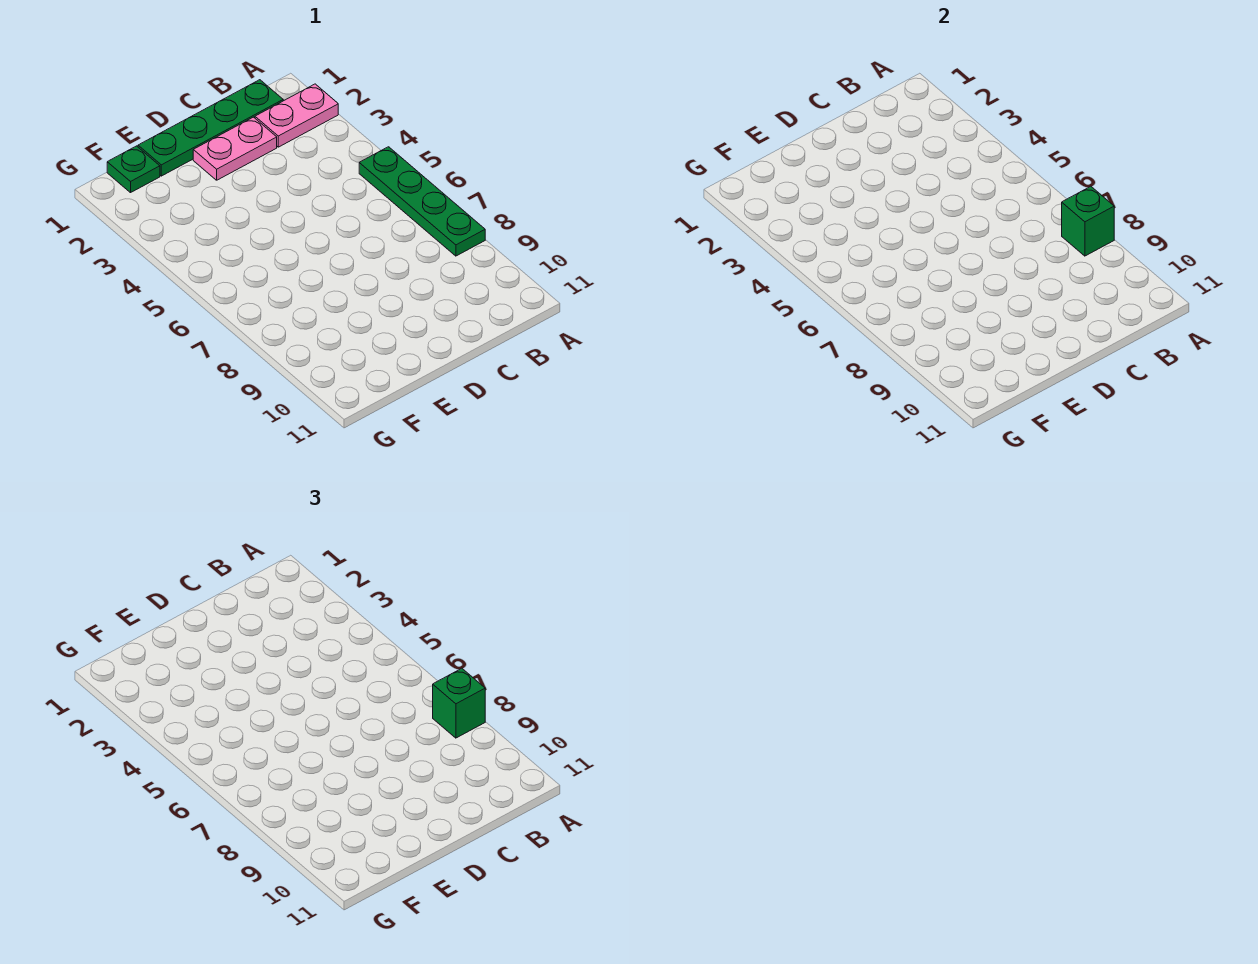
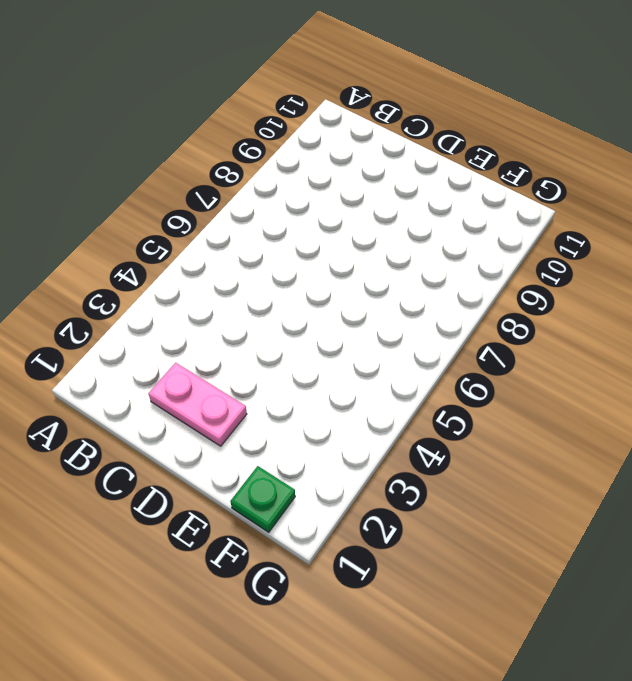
none -> pink 1x2 plate [255,84,338,147]
none -> green 1x4 plate [359,147,485,256]

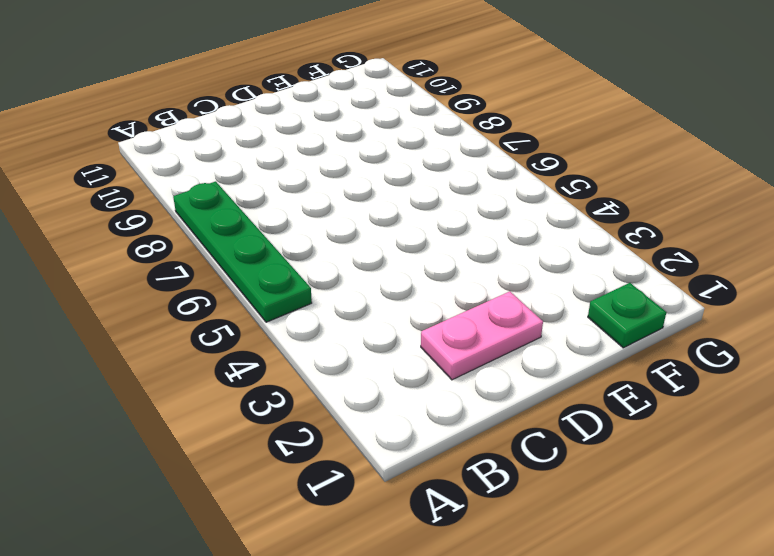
none -> pink 1x2 plate [255,84,338,147]
none -> green 1x4 plate [138,80,283,176]

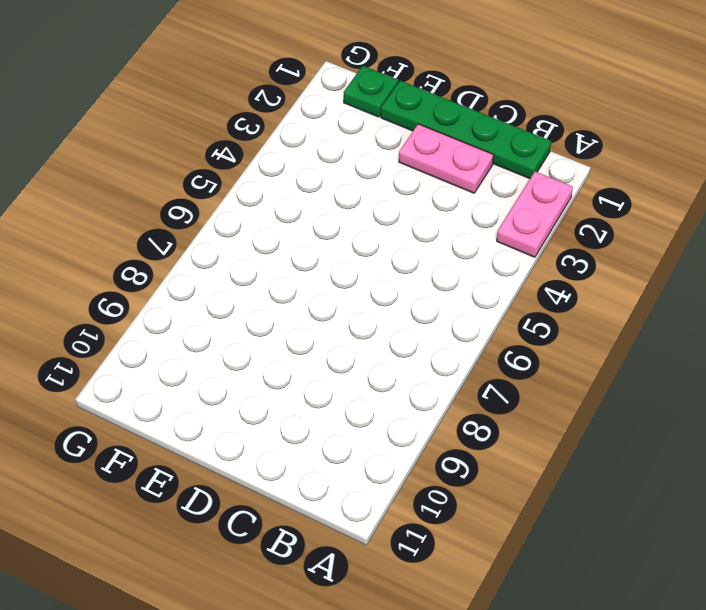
pink 1x2 plate [497,171,573,257] -> pink 1x2 plate turned to [255,84,338,147]
none -> green 1x4 plate [359,147,485,256]
none -> green 1x1 brick [1062,186,1114,256]

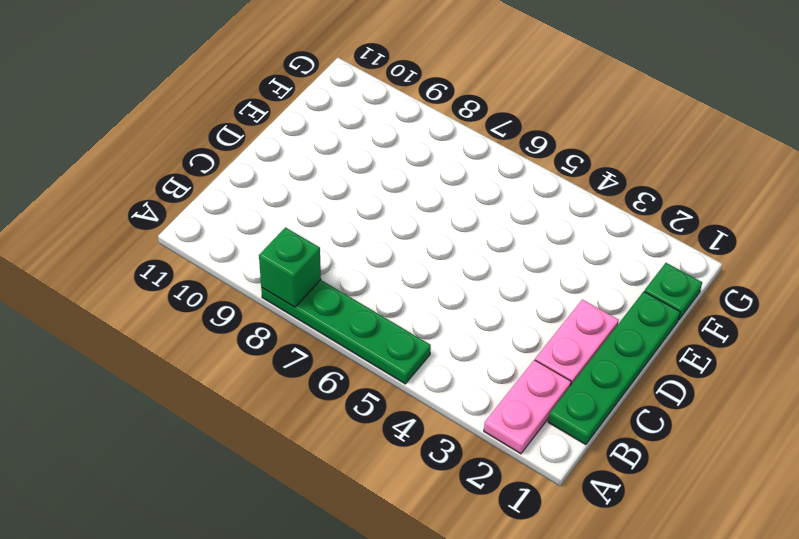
none -> green 1x1 brick [433,668,485,738]

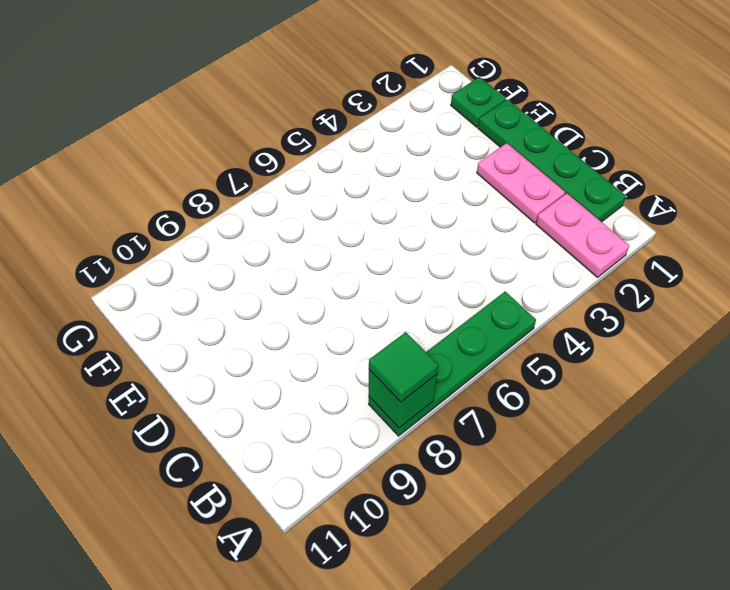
green 1x1 tile [369,332,438,402] -> green 1x1 brick [433,668,485,738]

